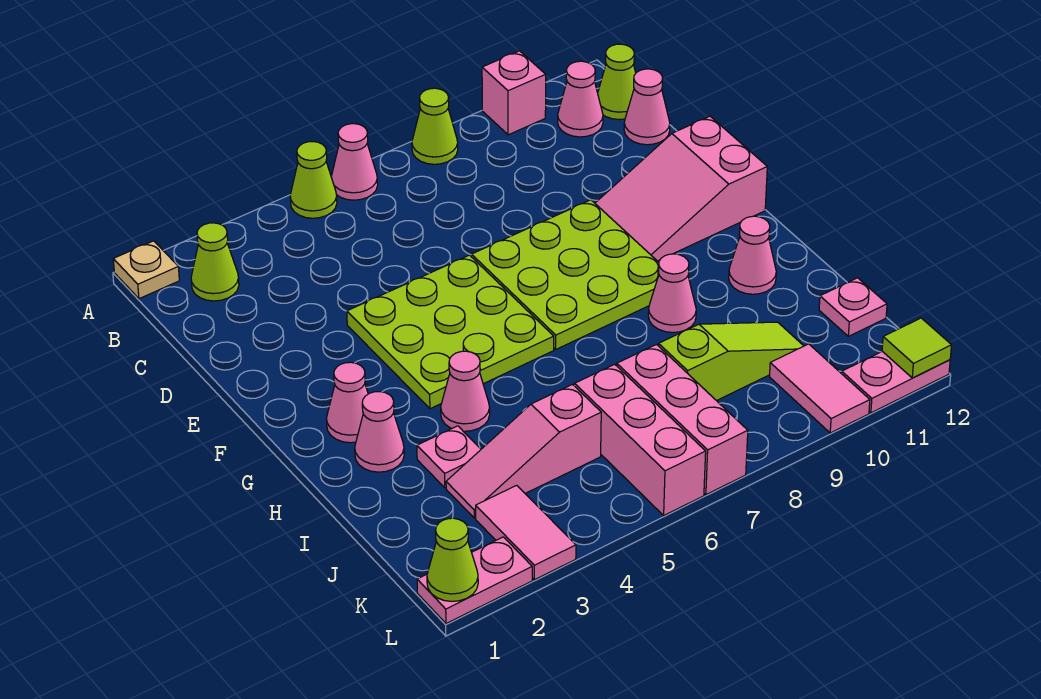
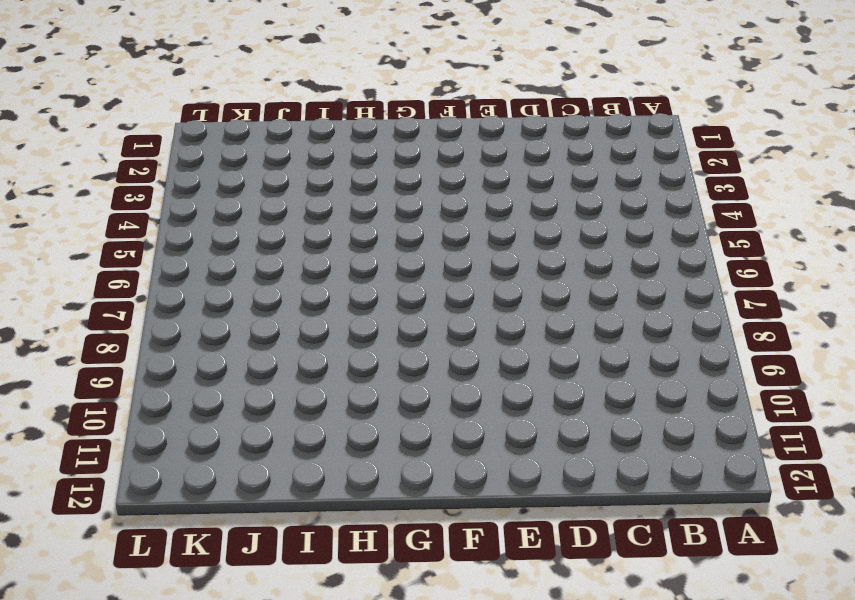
none -> tan 1x1 plate [113,241,179,299]
none -> lime 1x1 cone [290,142,337,218]
none -> pink 1x1 cone [331,124,378,200]

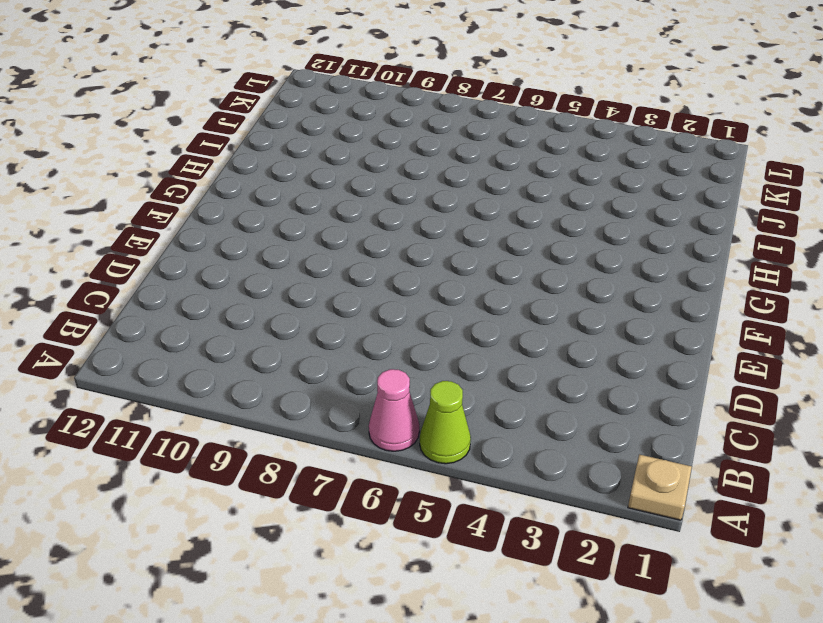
none -> lime 1x1 cone [412,88,458,164]
none -> pink 1x1 brick [482,51,546,135]
none -> lime 1x1 cone [191,223,239,301]

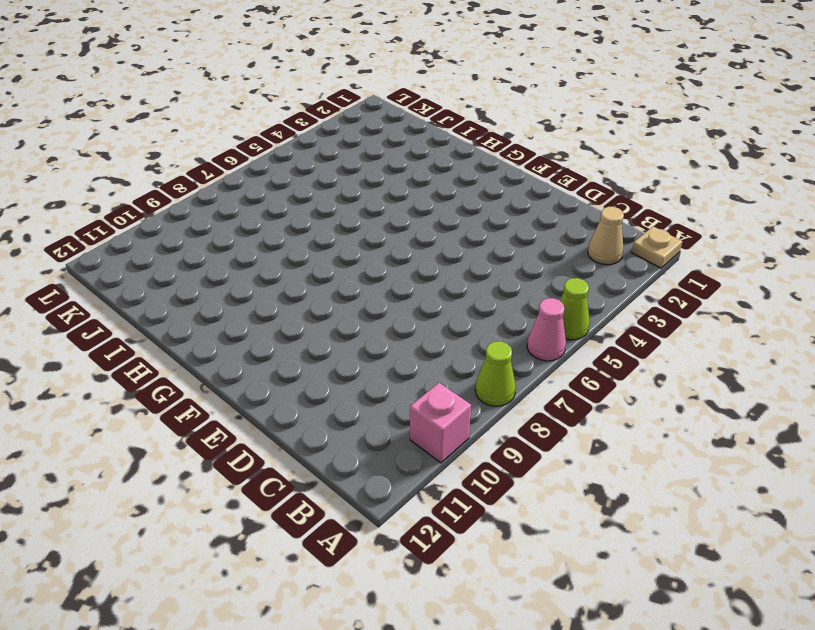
tan 1x1 cone [588,207,624,265] -> lime 1x1 cone [191,223,239,301]
none -> pink 1x1 cone [558,61,603,137]
none -> lime 1x1 cone [598,44,636,120]
none -> pink 1x1 cone [624,69,670,145]

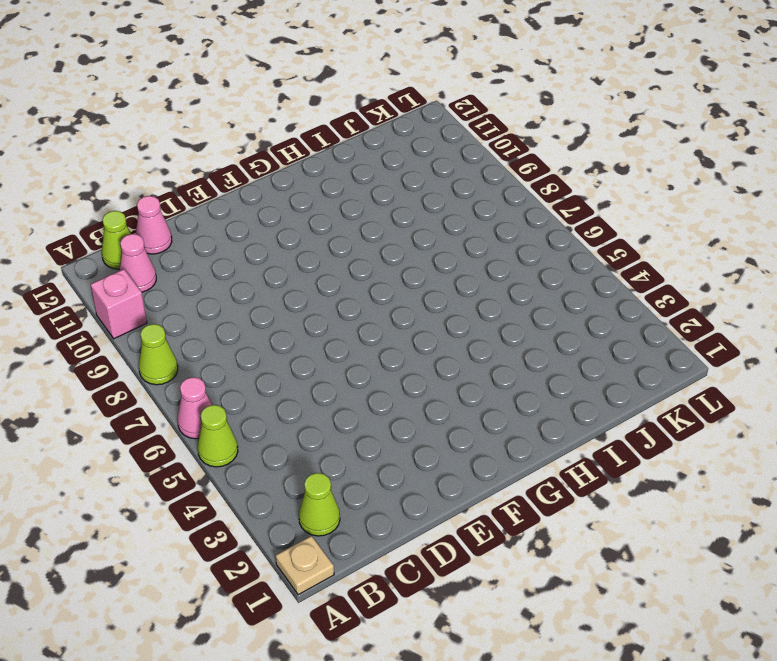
none -> lime 3x3 plate [347,255,554,409]
none -> lime 3x3 plate [472,200,659,349]
none -> pink 2x3 slope [595,116,767,261]

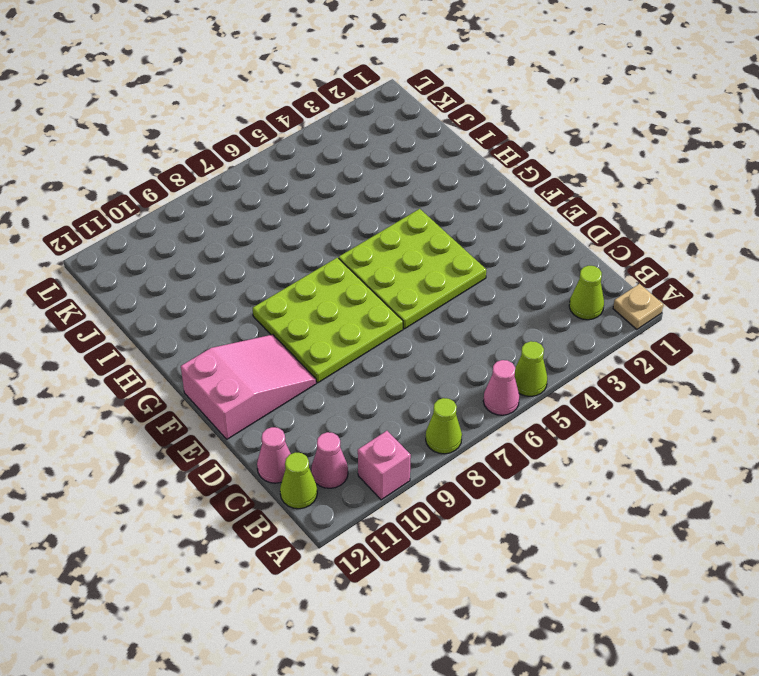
none -> pink 1x1 cone [327,362,368,443]
none -> pink 1x1 cone [355,392,404,472]
none -> pink 1x1 cone [441,351,490,431]

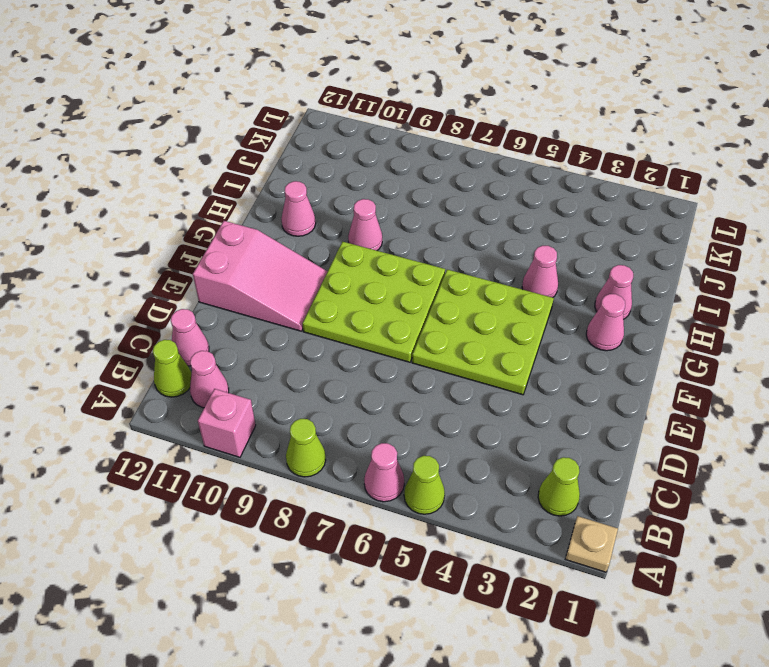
none -> pink 1x1 plate [417,426,481,488]
none -> pink 1x3 slope [446,385,601,518]
none -> pink 1x3 brick [575,364,706,515]

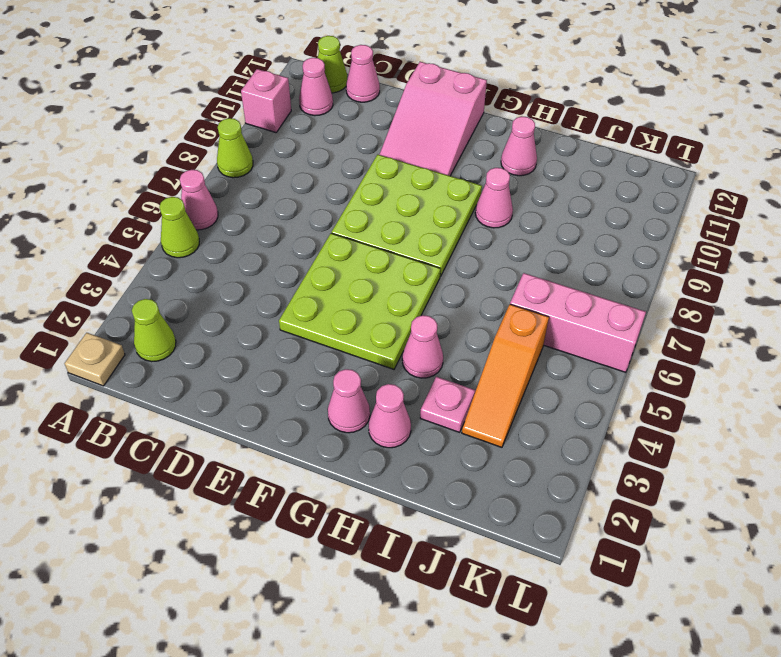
orange 1x3 slope [462,304,549,447] -> pink 1x3 slope [446,385,601,518]
none -> pink 1x3 brick [617,345,748,495]
none -> lime 1x3 slope [659,322,803,401]
none -> pink 1x1 plate [819,278,887,336]

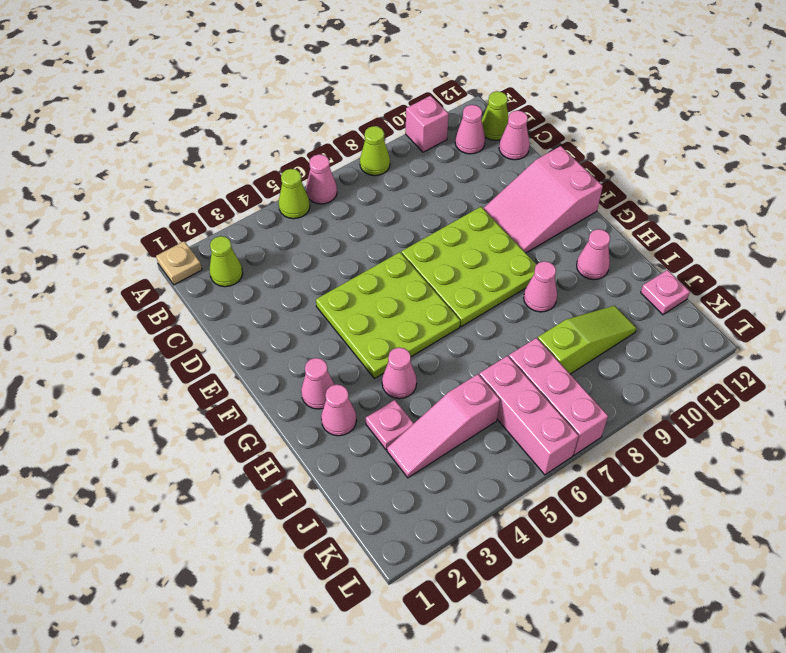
none -> pink 1x2 tile [476,485,576,580]
none -> pink 1x2 tile [770,344,870,433]
none -> pink 1x2 plate [417,537,532,624]

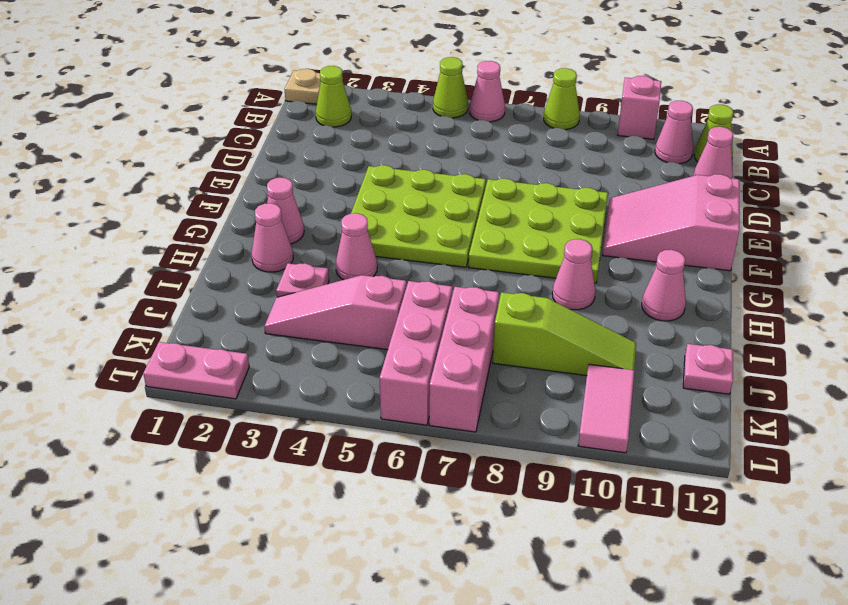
none -> pink 1x2 tile [476,485,576,580]
none -> pink 1x2 plate [842,351,950,413]
none -> lime 1x1 cone [427,518,478,601]

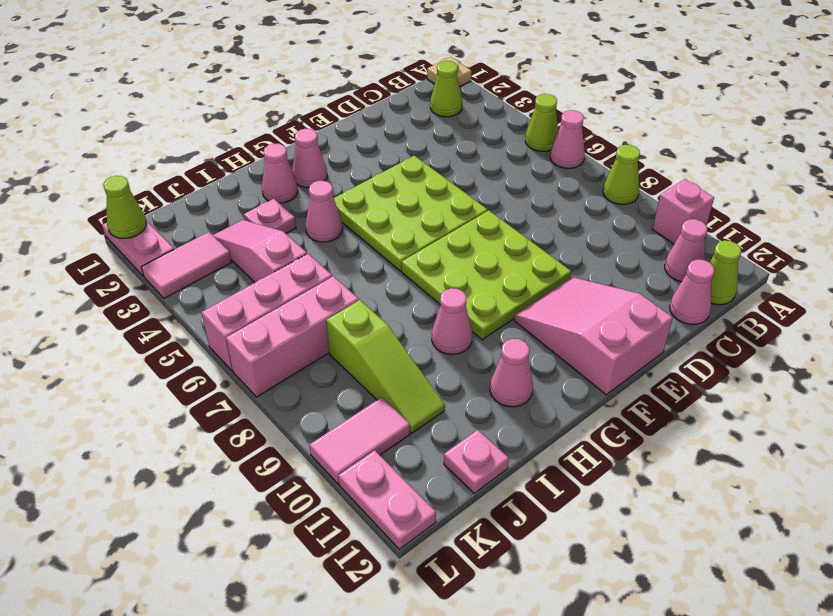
none -> lime 1x1 tile [882,318,952,378]

